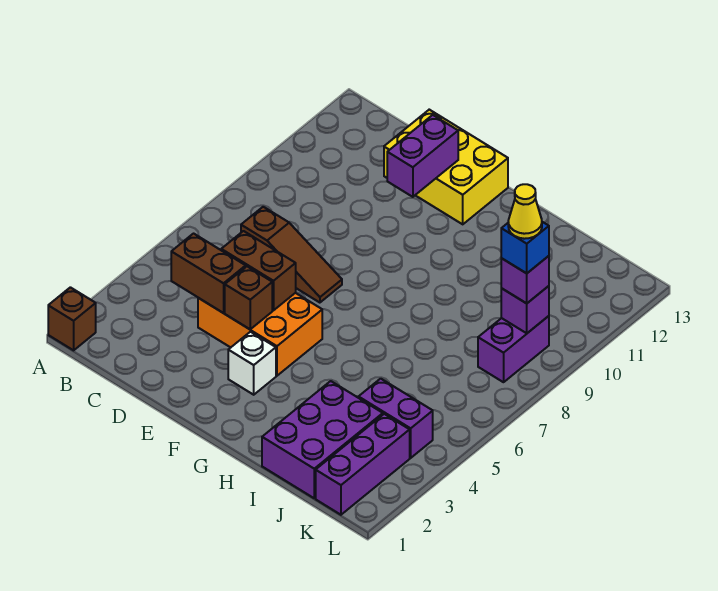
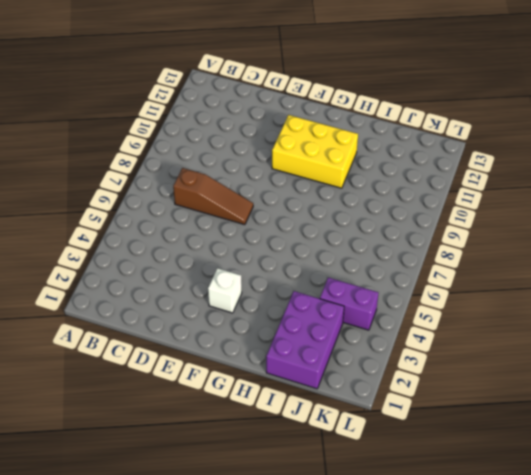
yellow 2x3 brick [272,115,358,188] -> yellow 2x3 brick moved to [384,110,508,224]
none -> brown 1x1 brick [48,287,96,350]
none -> orange 2x3 brick [198,293,322,376]
none -> purple 1x3 brick [316,414,410,515]

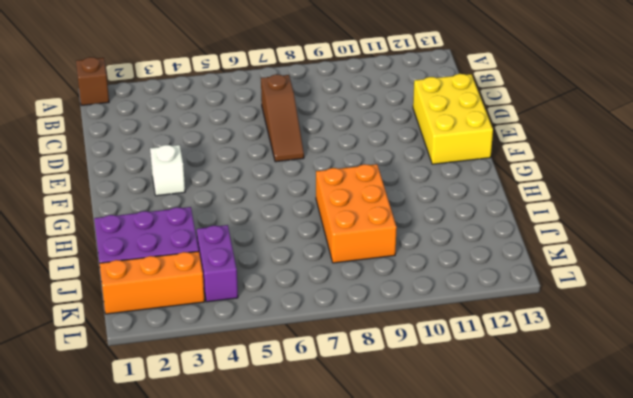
orange 2x3 brick [316,164,397,263] -> orange 2x3 brick moved to [198,293,322,376]
orange 1x3 brick [99,251,205,314] -> purple 1x3 brick [316,414,410,515]
none -> purple 1x2 brick [478,316,549,382]
none -> brown 1x2 brick [171,234,246,313]
none -> brown 1x2 brick [221,231,296,310]

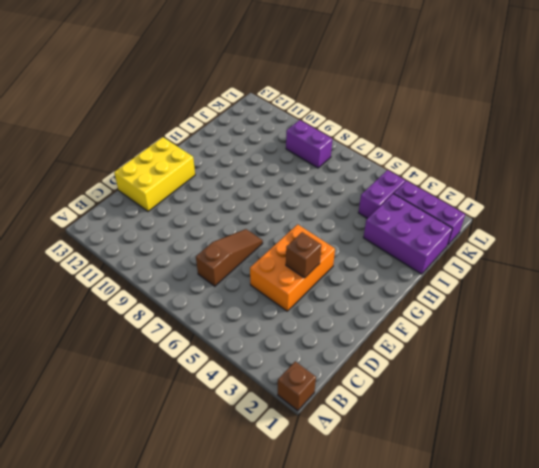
none -> white 1x1 brick [228,332,276,395]
none -> brown 1x2 brick [171,234,246,313]
none -> brown 1x2 brick [221,231,296,310]

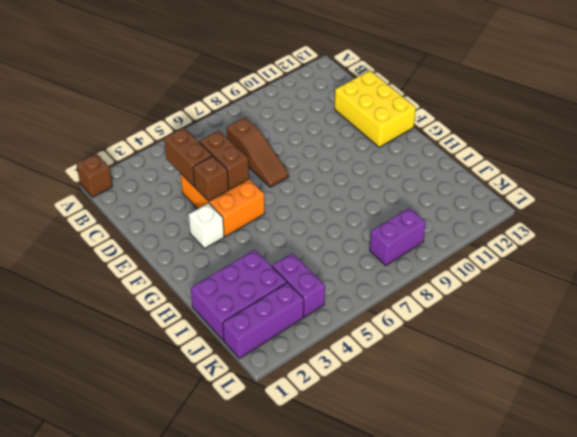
none -> purple 1x2 brick [387,115,458,197]
none -> purple 1x1 brick [501,286,549,333]
none -> purple 1x1 brick [501,256,549,303]

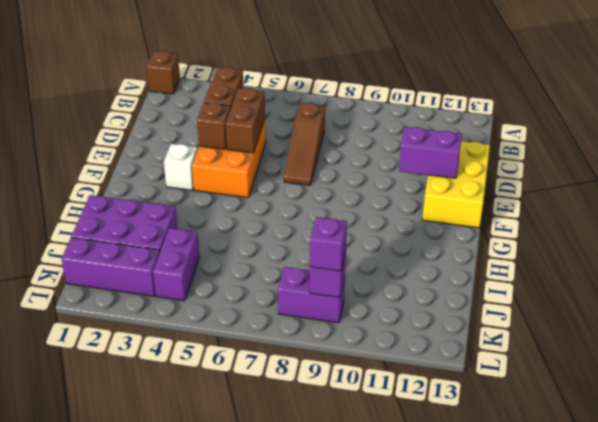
none -> blue 1x1 brick [501,222,549,273]
none -> yellow 1x1 cone [508,184,542,239]

